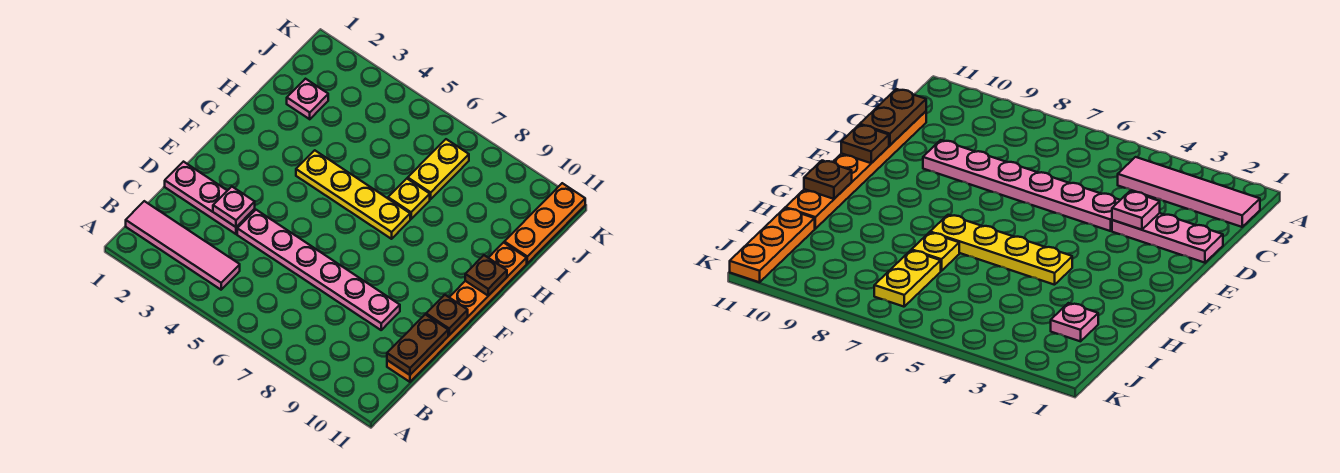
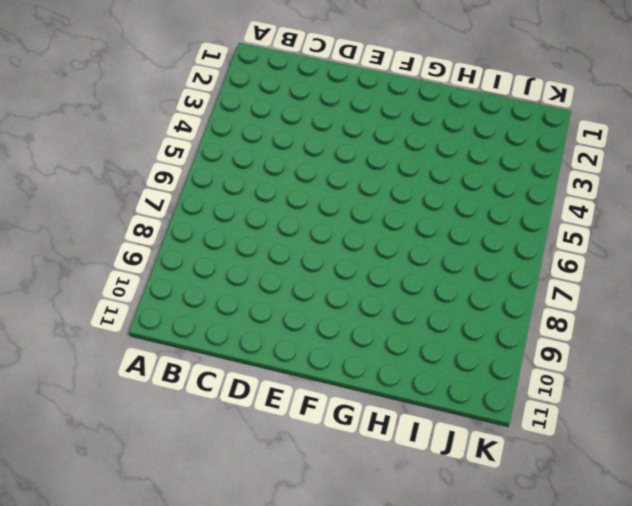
none -> pink 1x4 tile [126,201,240,290]
none -> orange 1x6 plate [387,243,527,382]
none -> pink 1x3 plate [165,162,255,234]

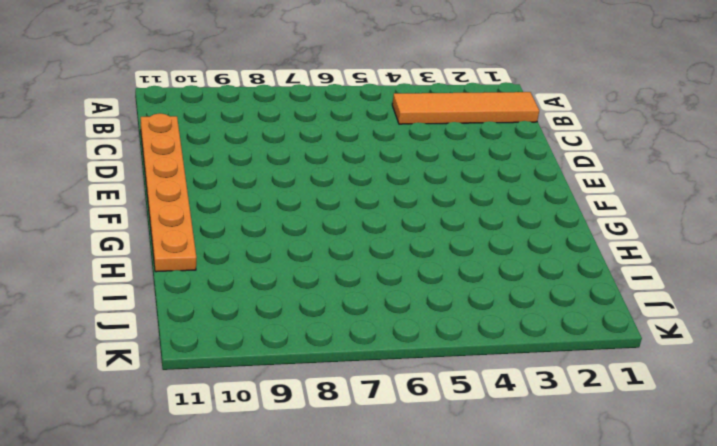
orange 1x4 tile [392,92,539,124] -> pink 1x4 tile [126,201,240,290]
none -> pink 1x3 plate [165,162,255,234]
none -> pink 1x6 plate [237,210,400,330]
none -> yellow 1x4 plate [296,150,410,239]

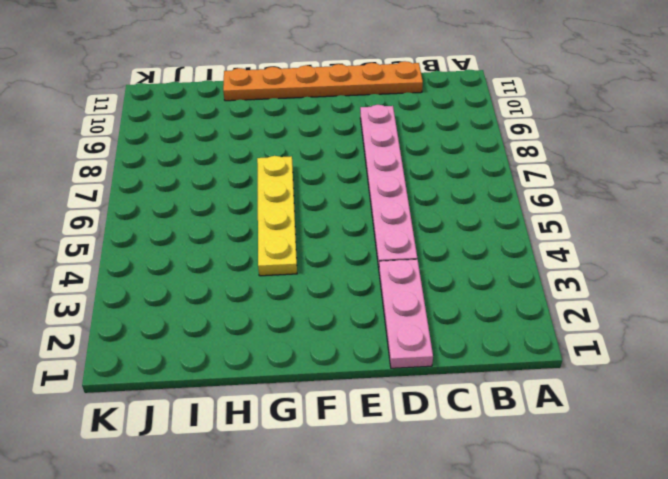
none -> pink 1x4 tile [126,201,240,290]
none -> yellow 1x1 plate [388,179,430,219]
none -> pink 1x1 plate [287,79,328,119]

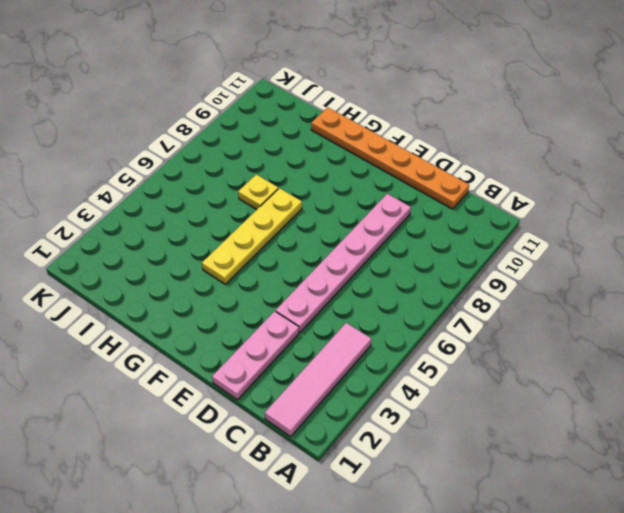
none -> pink 1x1 plate [287,79,328,119]
none -> yellow 1x2 plate [408,139,469,199]
none -> orange 1x3 plate [504,183,585,263]

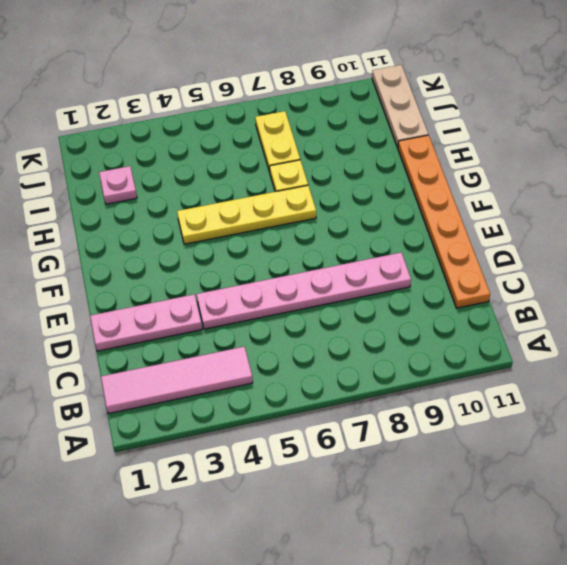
tan 1x3 plate [372,65,428,148] -> orange 1x3 plate [504,183,585,263]
none -> brown 1x2 plate [387,314,448,375]
none -> pink 1x1 plate [213,187,255,227]
none -> brown 1x1 plate [426,295,468,335]

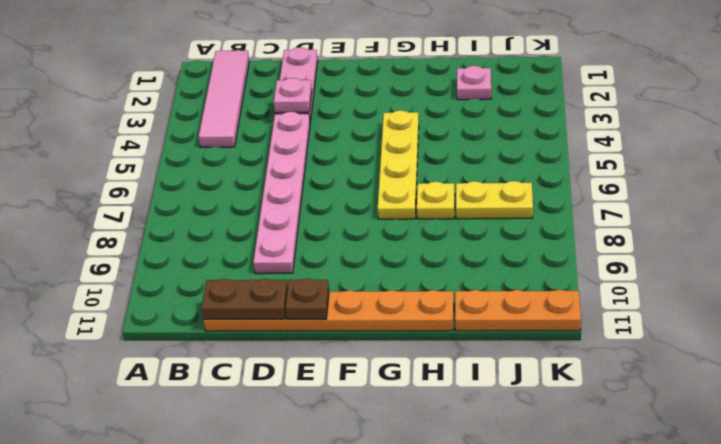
none -> brown 1x1 plate [465,255,507,296]

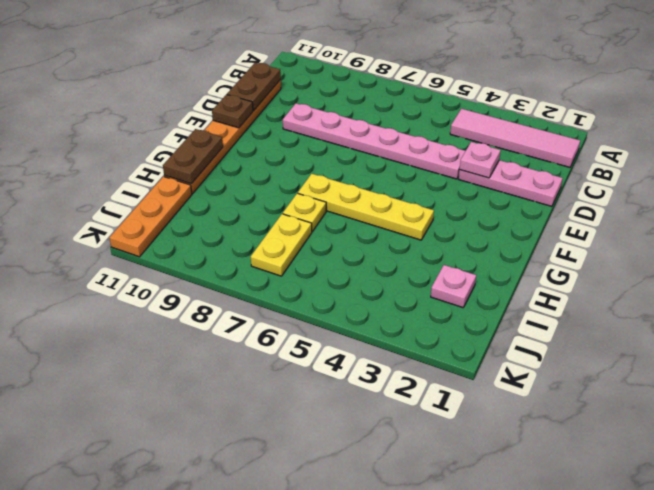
brown 1x2 plate [163,129,223,184] -> brown 1x1 plate [465,255,507,296]

